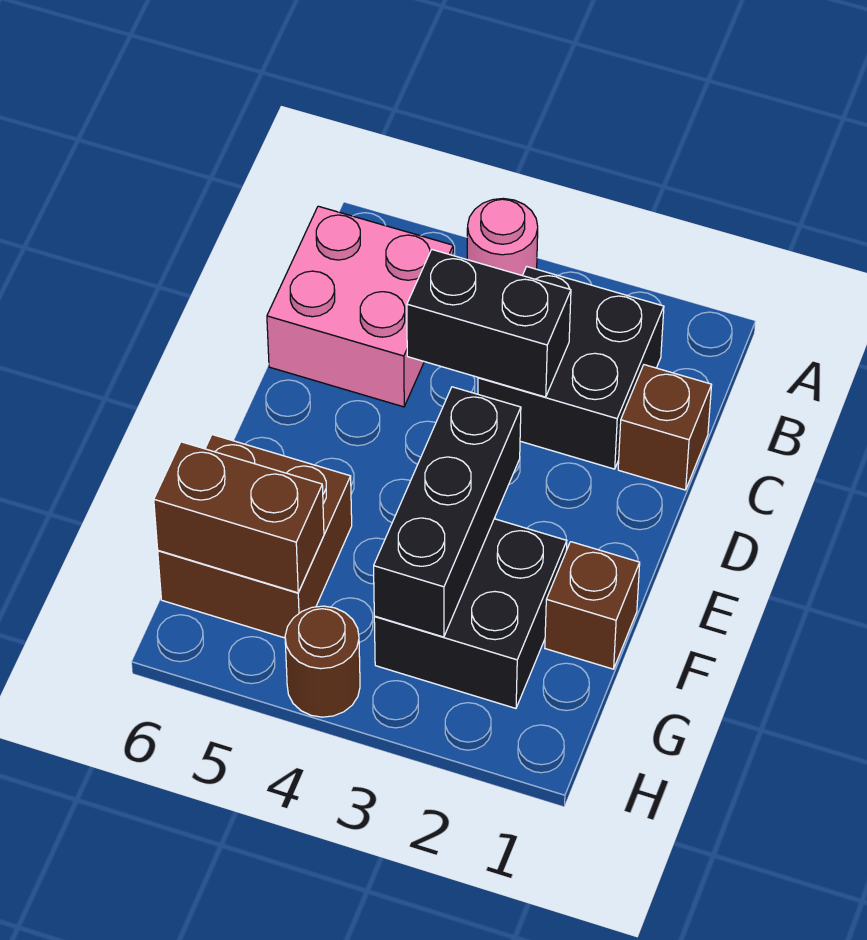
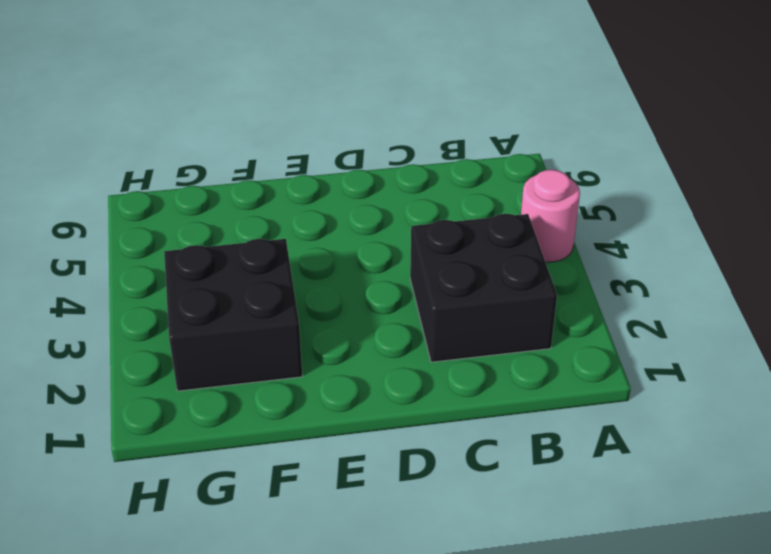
none -> pink 2x2 brick [267,206,453,407]
none -> brown 1x1 brick [618,365,712,490]

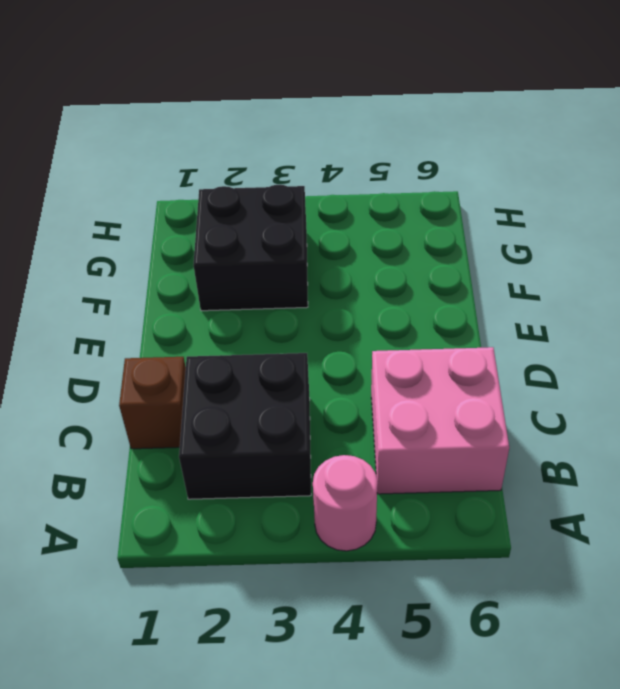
none -> brown 1x1 brick [545,542,640,669]
none -> brown 2x2 brick [158,435,352,638]

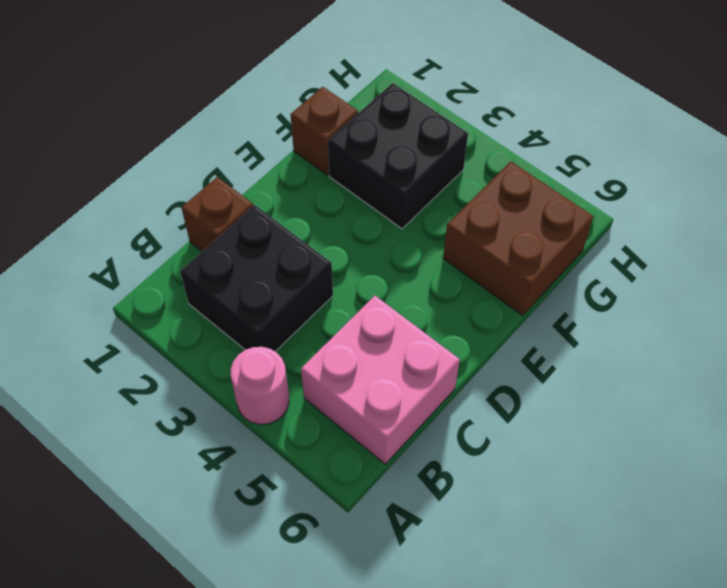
none -> brown 1x1 round brick [285,606,360,717]
none -> black 1x2 brick [407,250,571,397]

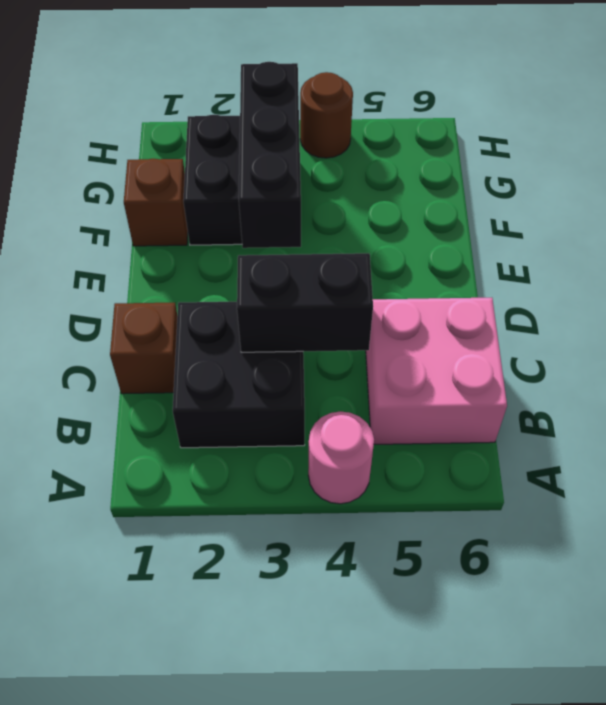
none -> brown 2x2 brick [158,435,352,638]
none -> brown 1x2 brick [154,442,324,593]

